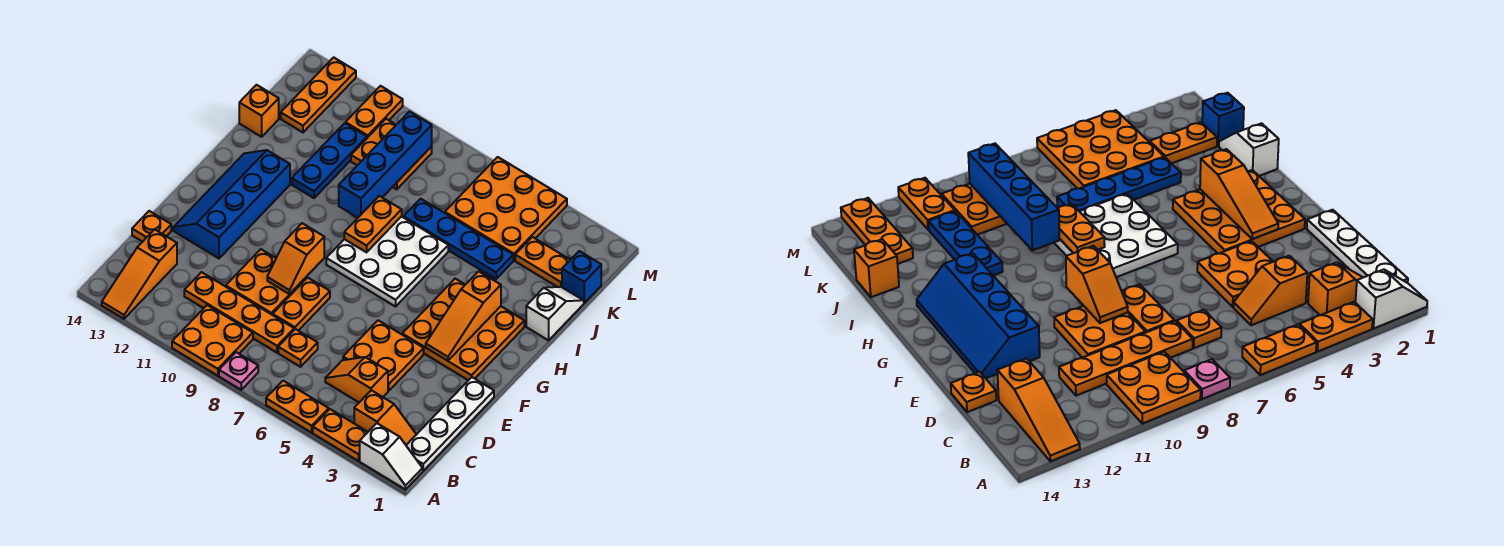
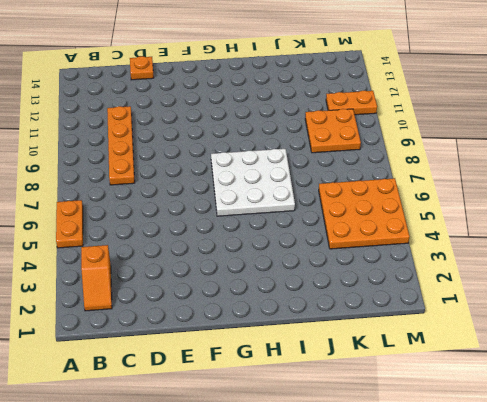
none -> white 1x2 slope [360,423,423,489]
none -> orange 1x2 plate [313,409,368,461]
none -> pink 1x1 plate [219,352,258,390]
none -> orange 2x2 plate [172,305,253,376]

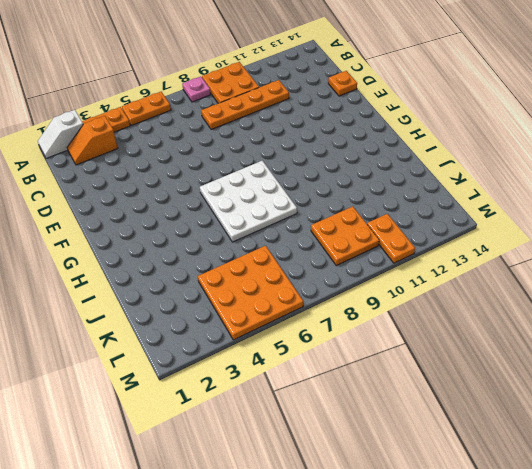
none -> orange 1x3 slope [102,229,177,319]
none -> white 1x4 plate [406,377,494,471]
none -> orange 1x2 slope [325,357,388,402]
none -> orange 1x1 plate [278,329,318,367]

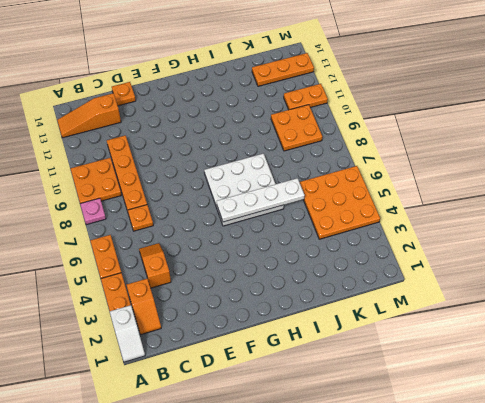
white 1x4 plate [217,178,305,222] -> white 1x4 plate moved to [406,377,494,471]
none -> orange 2x2 plate [343,320,424,391]
none -> orange 1x2 plate [273,278,330,331]
none -> orange 2x2 plate [226,249,307,315]
none -> blue 2x4 slope [173,150,290,258]

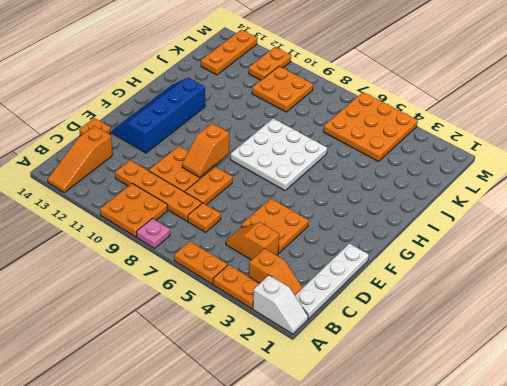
none -> orange 3x3 plate [402,279,524,380]
none -> white 1x2 slope [526,287,584,340]
none -> blue 1x3 plate [292,123,367,198]
none -> blue 1x4 plate [404,199,513,279]

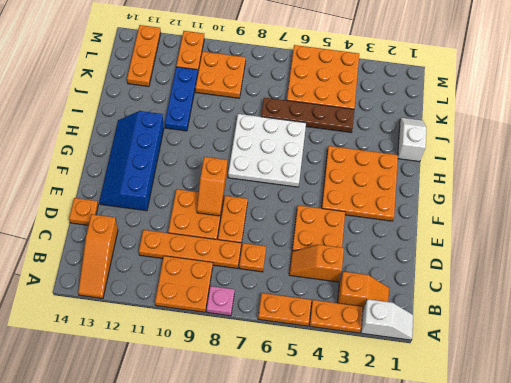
brown 1x4 plate [261,98,354,132] -> blue 1x4 plate [404,199,513,279]
none -> white 1x4 plate [406,377,494,471]
none -> orange 1x1 brick [239,85,279,137]
none -> blue 1x1 brick [562,251,601,303]
none -> orange 1x2 plate [515,237,570,287]

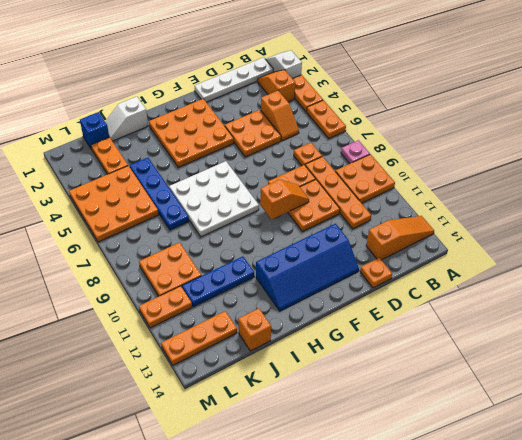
none -> orange 1x3 slope [426,271,501,361]
none -> orange 1x2 plate [344,196,402,252]
none -> blue 1x4 brick [339,112,432,218]

